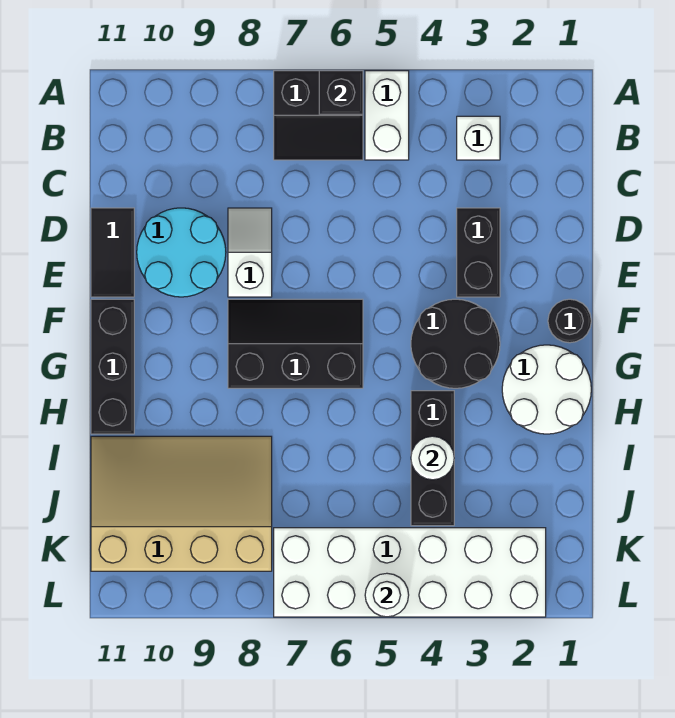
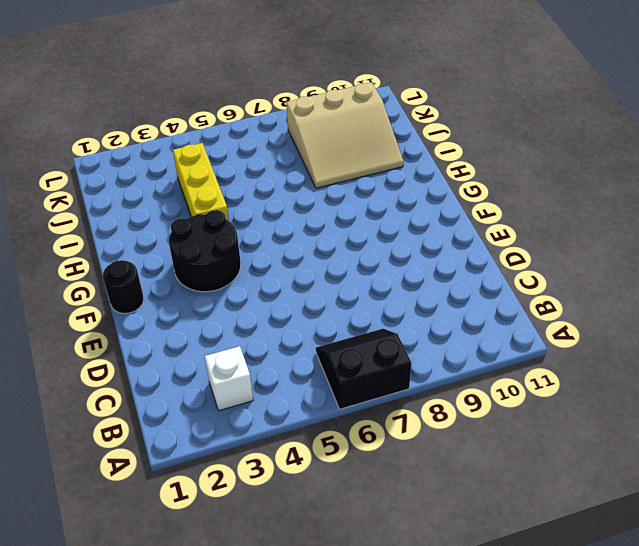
yellow 1x3 brick [173,143,229,221] -> black 1x3 brick [411,391,454,526]
tan 3x3 slope [286,82,404,188] -> tan 3x4 slope [91,436,272,571]
none -> white 1x2 brick [365,71,409,160]
none -> black 1x2 brick [457,208,500,297]
none -> white 1x2 slope [228,208,272,297]

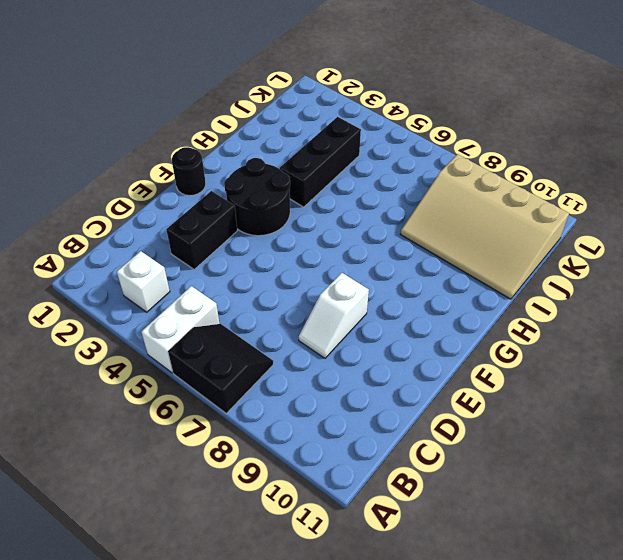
none -> cyan 2x2 round brick [137,208,226,297]
none -> black 1x2 tile [91,208,134,297]
none -> black 2x3 slope [228,299,363,388]

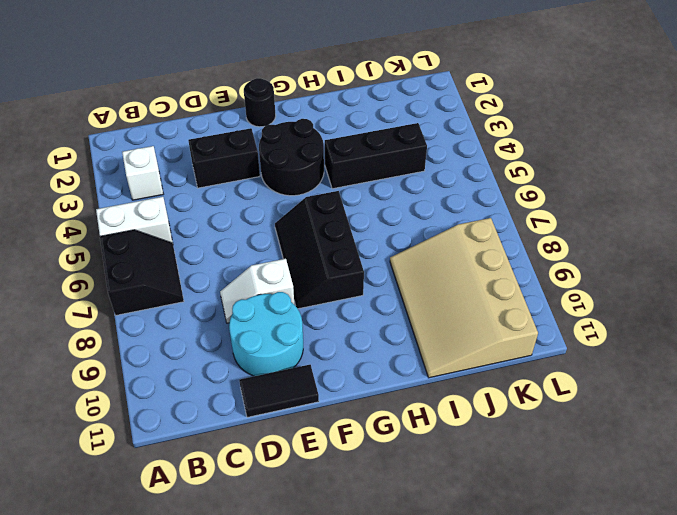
none -> black 1x3 brick [91,299,134,434]
none -> white 2x2 round brick [502,345,591,434]
none -> white 2x6 brick [274,528,546,617]

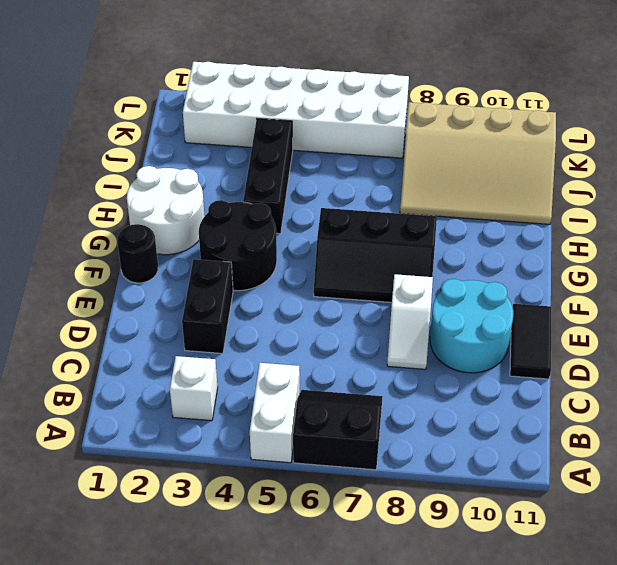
none -> black 1x3 brick [91,299,134,434]
none -> black 1x1 brick [319,71,363,114]
none -> white 1x1 round brick [411,436,454,480]

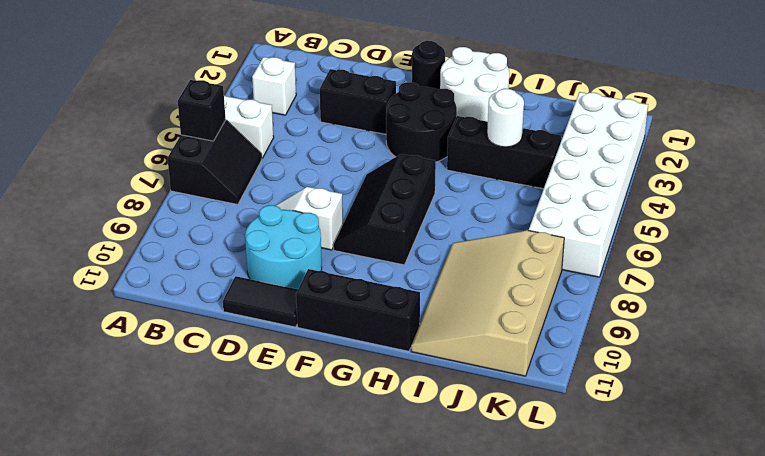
none -> white 1x1 round brick [365,573,409,617]

